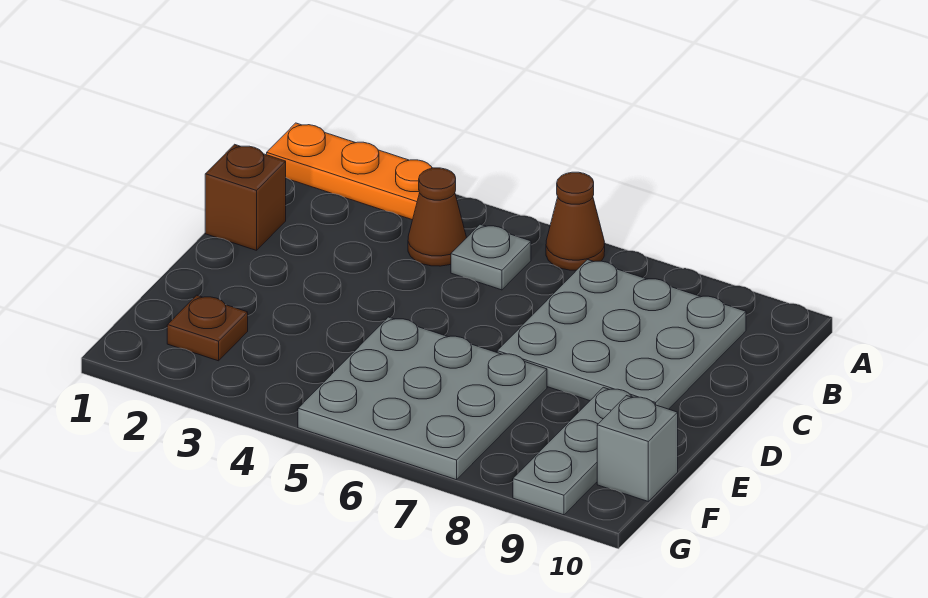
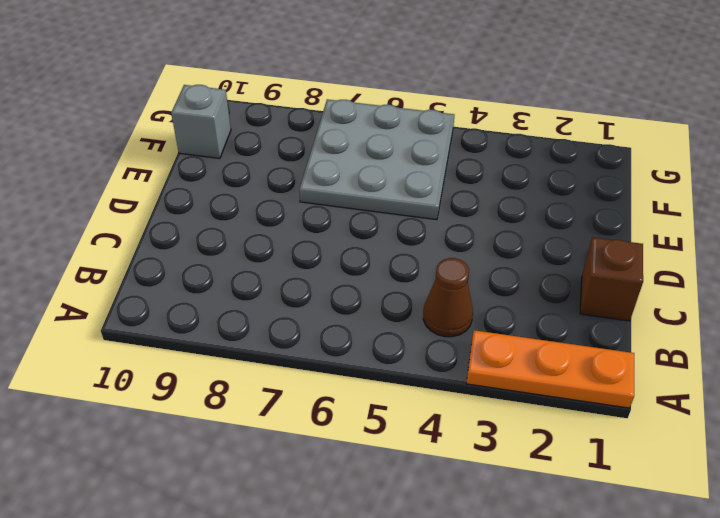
none -> brown 1x1 cone [546,172,605,270]
none -> grey 1x1 plate [451,224,531,290]

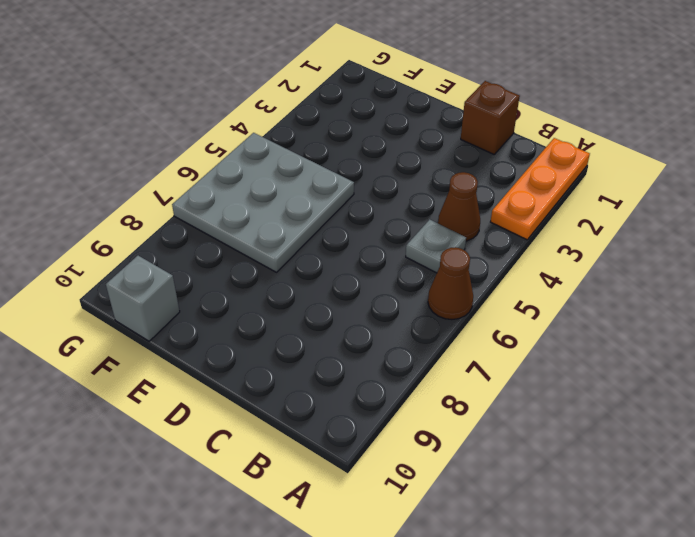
none -> grey 3x3 plate [497,260,746,409]
none -> grey 1x3 plate [513,387,633,515]

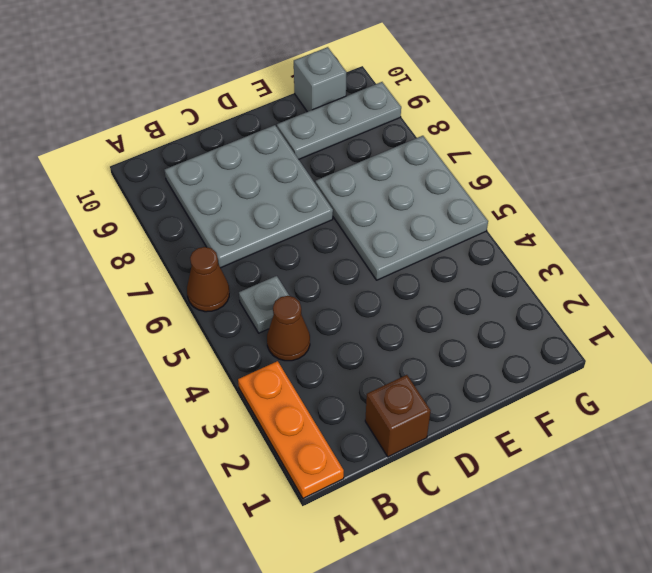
none -> brown 1x1 plate [167,295,248,361]

